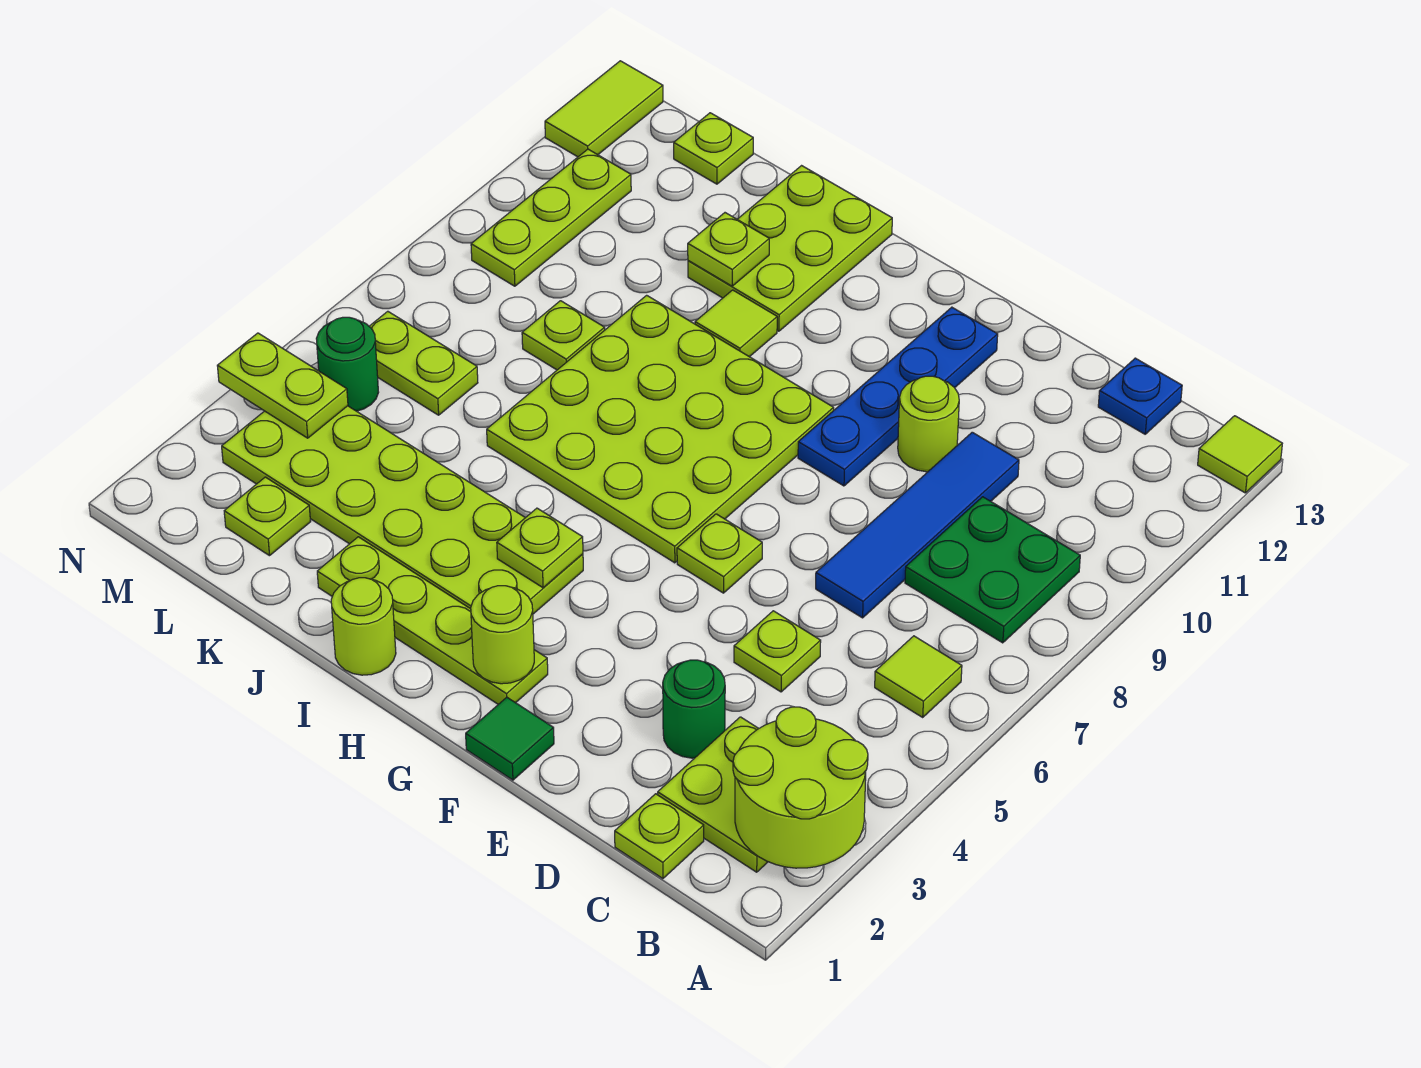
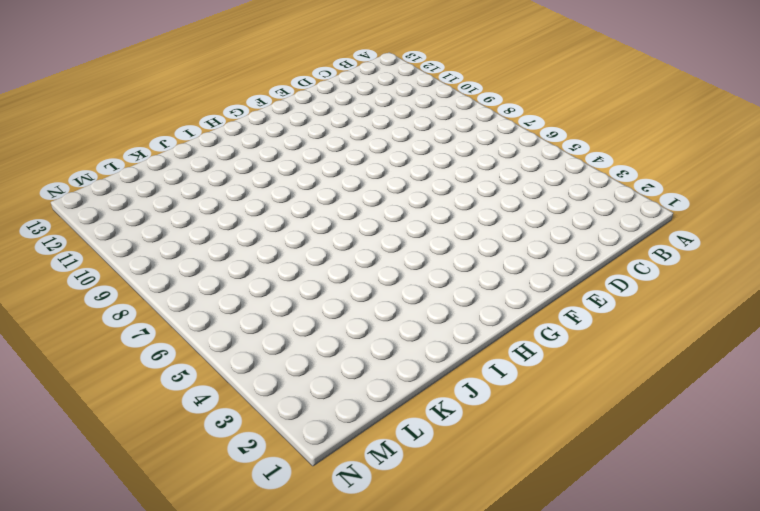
none -> lime 1x1 tile [1198,416,1282,493]
none -> lime 2x2 plate [658,717,768,872]
none -> lime 1x1 tile [875,636,962,717]
none -> green 2x2 plate [905,497,1080,643]

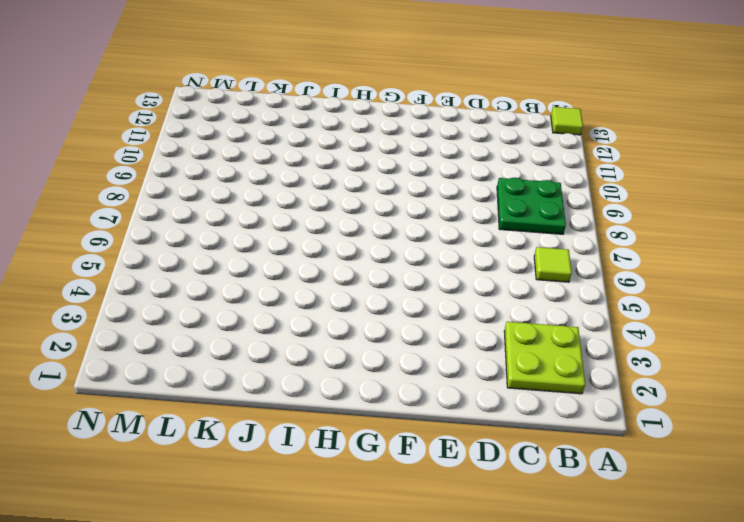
none -> lime 1x1 plate [615,794,704,879]
none -> blue 1x1 plate [1098,358,1182,434]
none -> green 1x1 round brick [663,660,725,758]
none -> lime 1x1 plate [734,611,821,692]

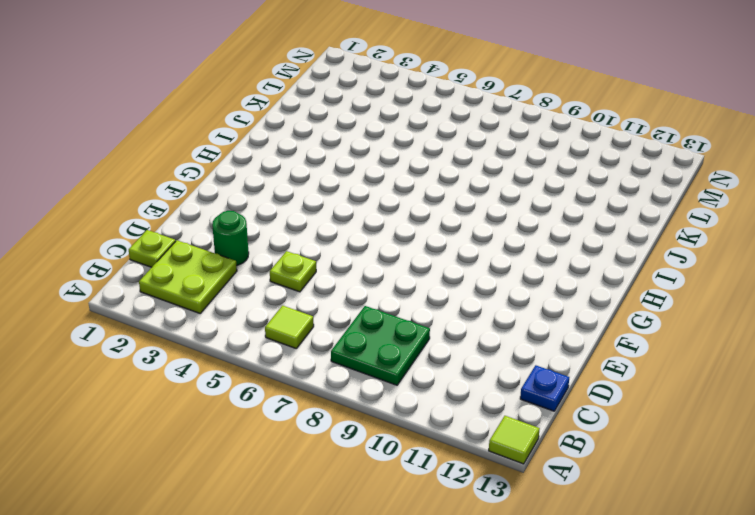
none -> blue 1x4 tile [816,432,1019,618]
none -> lime 1x1 round brick [898,376,959,472]
none -> green 1x1 tile [466,697,554,780]
none -> lime 1x1 plate [677,514,762,593]

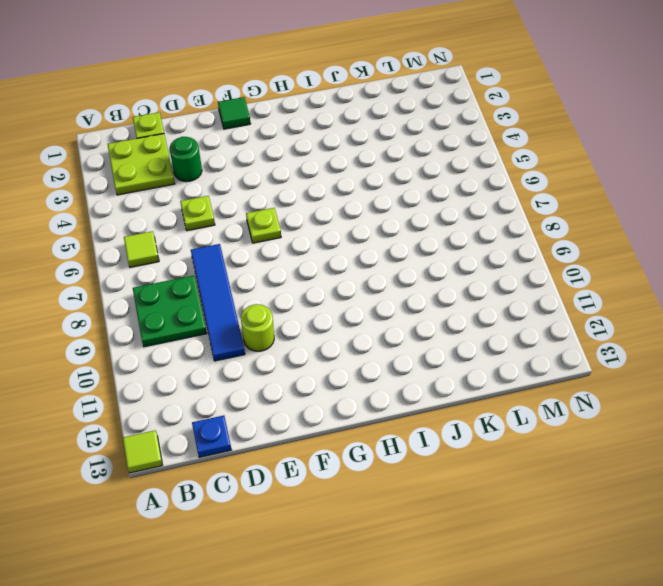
none -> blue 1x4 plate [798,307,998,486]
none -> lime 1x4 plate [317,537,548,704]
none -> lime 4x4 plate [487,295,834,563]
none -> lime 2x6 plate [222,406,583,614]

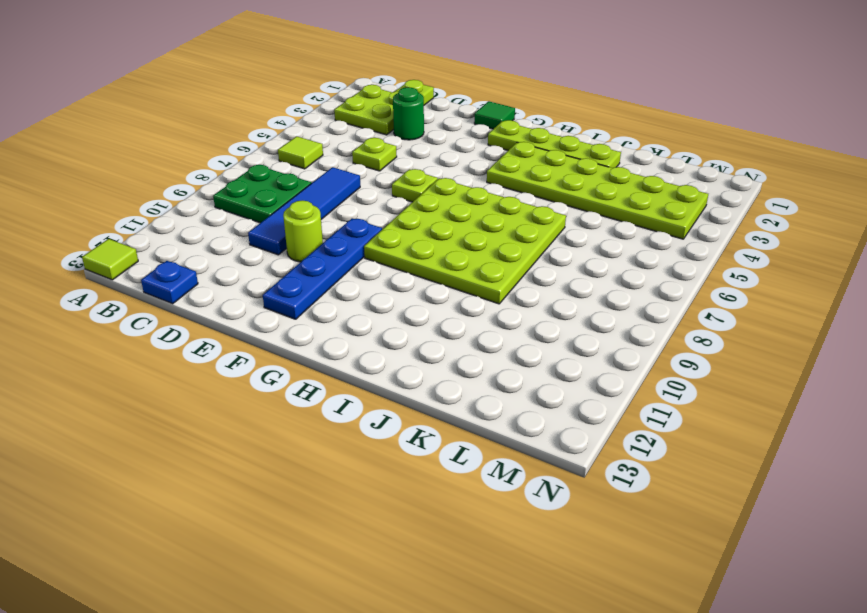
none -> lime 1x1 round brick [331,578,396,675]
none -> lime 1x1 tile [695,290,777,357]
none -> lime 2x3 plate [688,166,892,331]
none -> lime 1x1 plate [522,301,605,370]

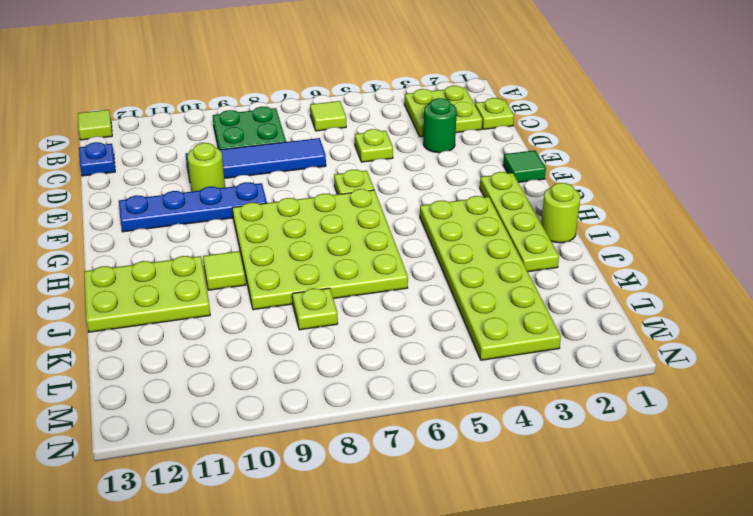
none -> lime 1x1 plate [224,477,311,556]
none -> lime 1x2 plate [369,311,478,415]
none -> lime 1x1 plate [674,113,753,184]
none -> green 1x1 round brick [316,317,379,411]

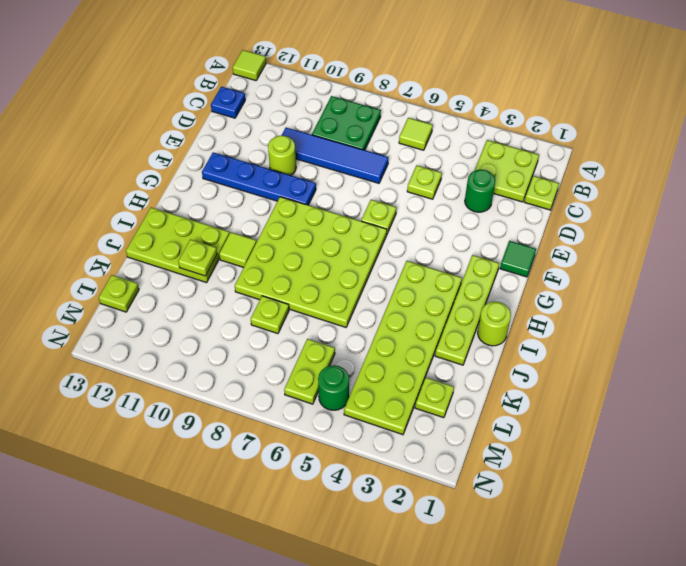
none -> lime 1x3 plate [471,149,631,286]
none -> lime 1x2 tile [545,61,663,157]
none -> lime 2x2 round brick [733,707,868,868]
none -> lime 1x1 round brick [471,586,534,684]

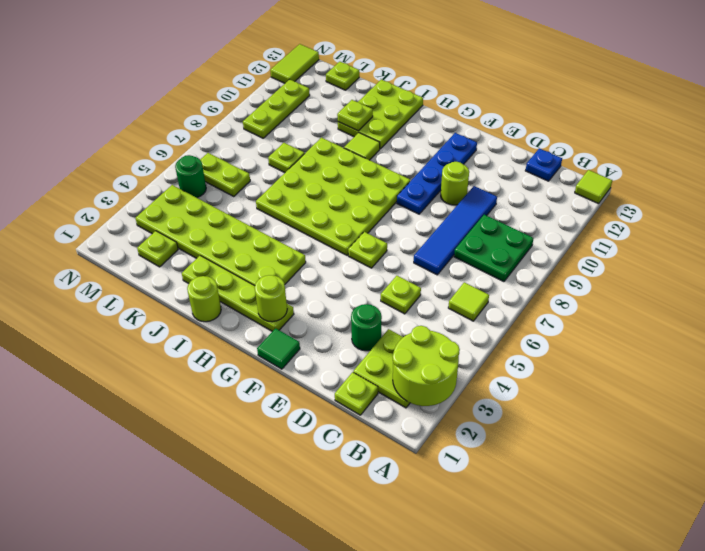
none -> lime 1x1 plate [497,508,583,588]
none -> lime 1x2 plate [217,333,348,438]

